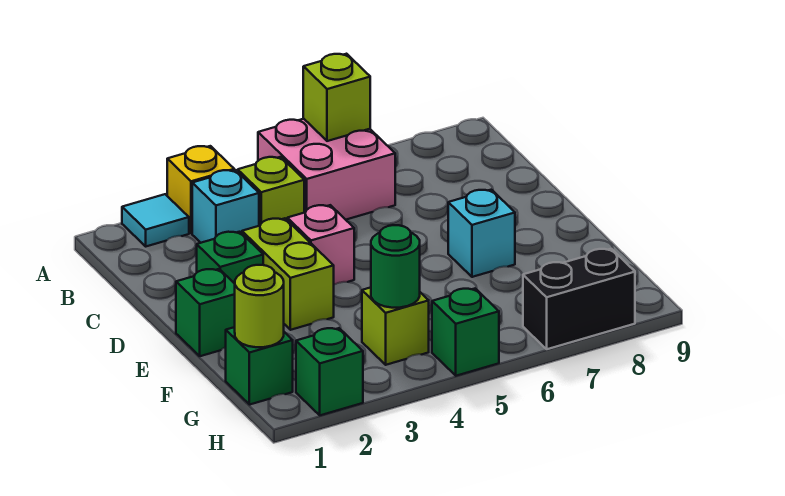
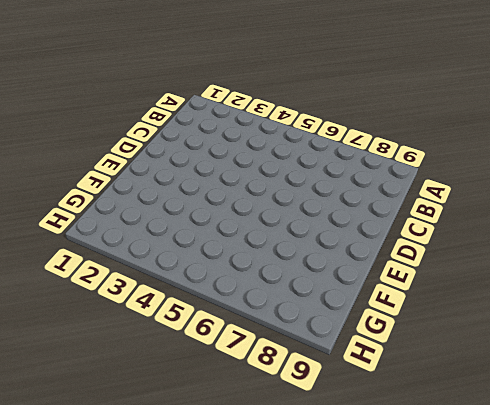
none -> cyan 1x1 tile [122,194,189,246]
none -> yellow 1x1 brick [167,146,234,233]
none -> pink 2x2 brick [258,119,395,220]

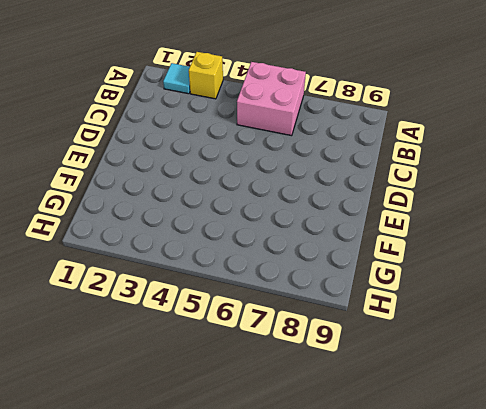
none -> cyan 1x1 brick [192,170,259,243]
none -> lime 1x1 brick [238,157,304,226]
none -> green 1x1 brick [197,232,263,284]

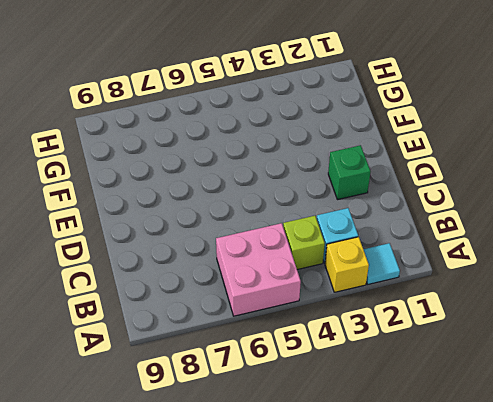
none -> lime 1x2 brick [242,218,334,330]
none -> pink 1x1 brick [287,205,354,285]
none -> green 1x1 brick [176,269,235,356]

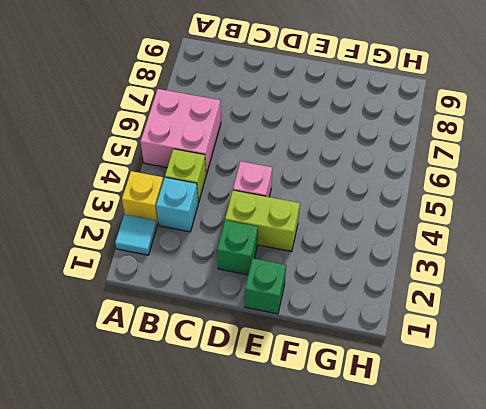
none -> cyan 1x1 brick [448,190,515,277]
none -> green 1x1 brick [226,327,293,405]
none -> lime 1x1 brick [362,288,429,365]

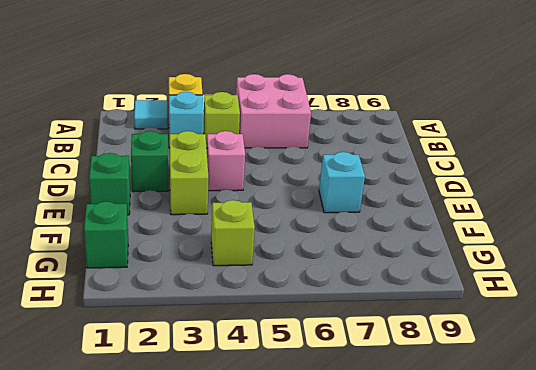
none -> green 1x1 brick [296,328,363,415]
none -> green 1x1 brick [432,289,499,376]
none -> black 1x2 brick [523,249,635,349]

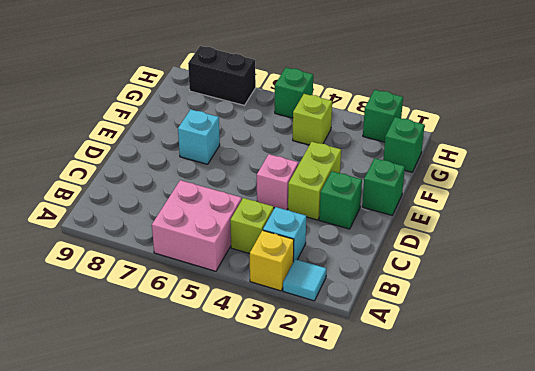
none -> lime 1x1 brick [303,54,370,141]
none -> lime 1x1 round brick [235,265,284,347]
none -> green 1x1 round brick [371,225,420,308]

